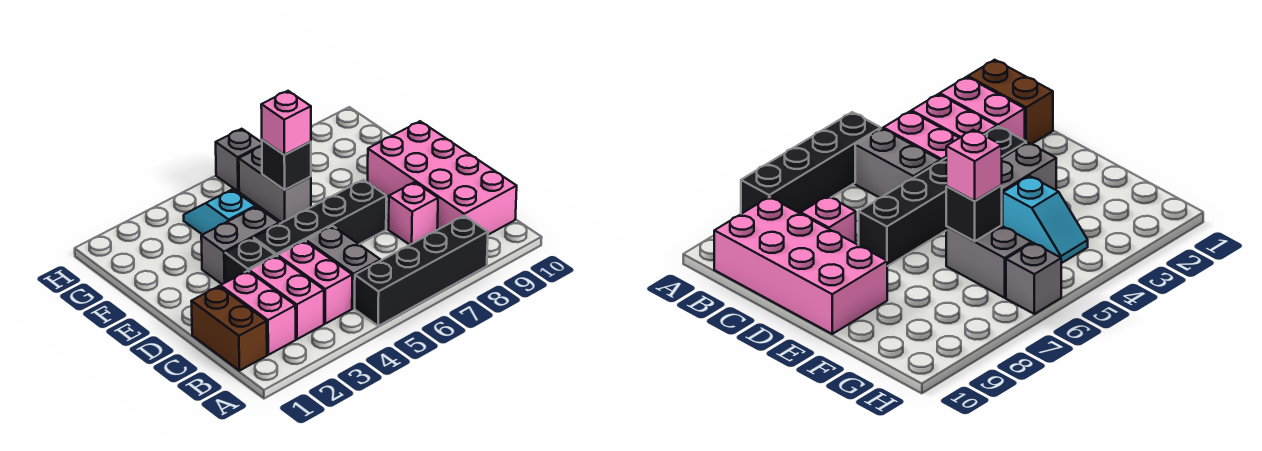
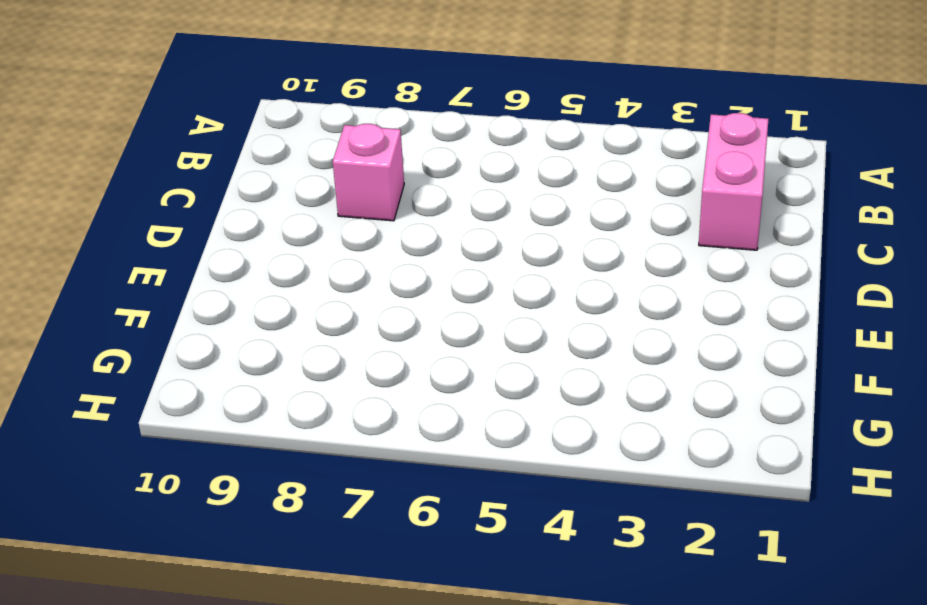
none -> black 1x4 brick [355,216,488,326]
none -> brown 1x2 brick [191,286,267,371]
none -> pink 1x2 brick [249,256,324,339]

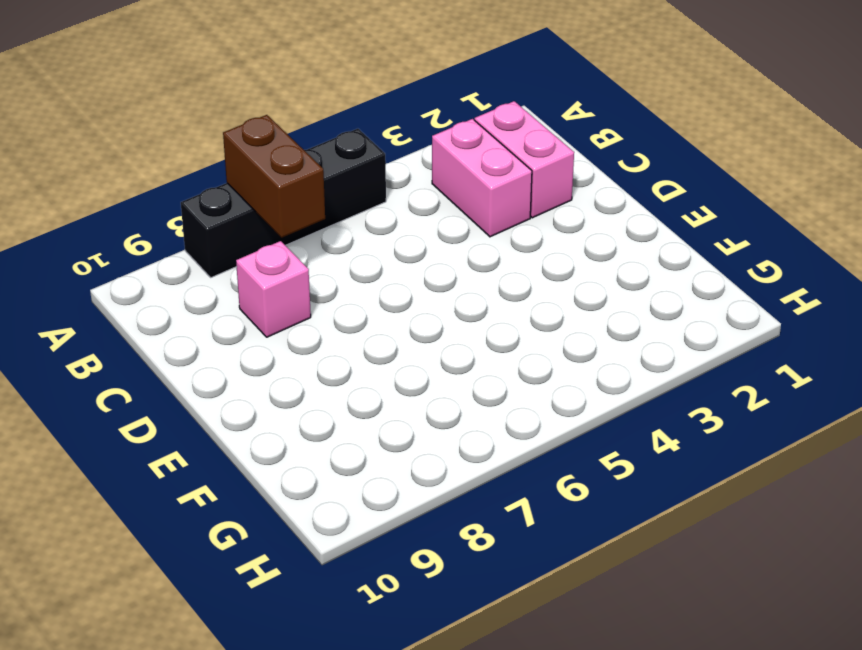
brown 1x2 brick [223,115,325,238] -> brown 1x2 brick moved to [191,286,267,371]
none -> pink 1x2 brick [278,241,352,324]
none -> grey 1x2 brick [306,226,380,308]
none -> pink 2x4 brick [368,121,517,235]

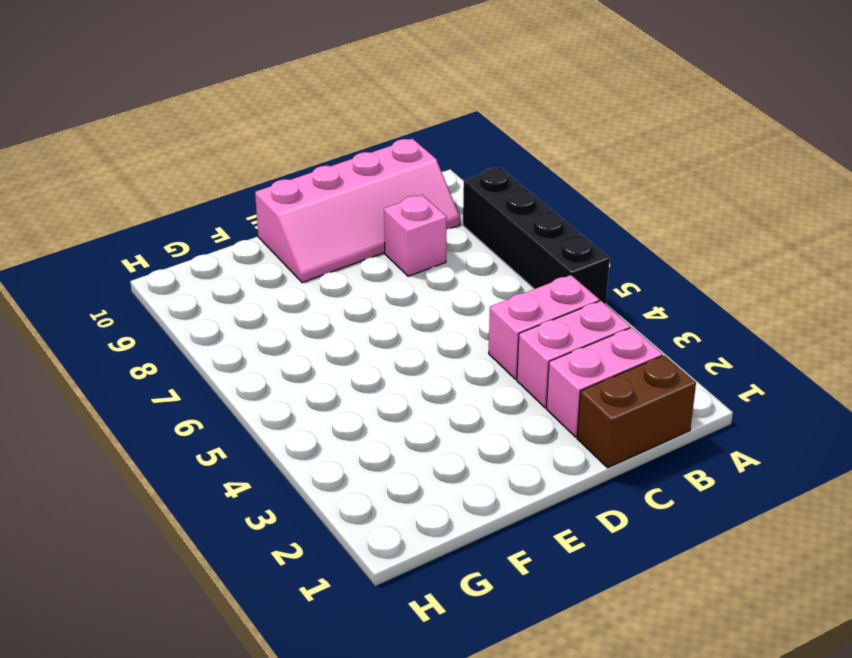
pink 2x4 slope [255,139,460,283] -> pink 2x4 brick [368,121,517,235]
none -> grey 1x2 brick [306,226,380,308]
none -> black 1x1 brick [225,238,275,282]
none -> black 1x4 brick [254,180,386,256]

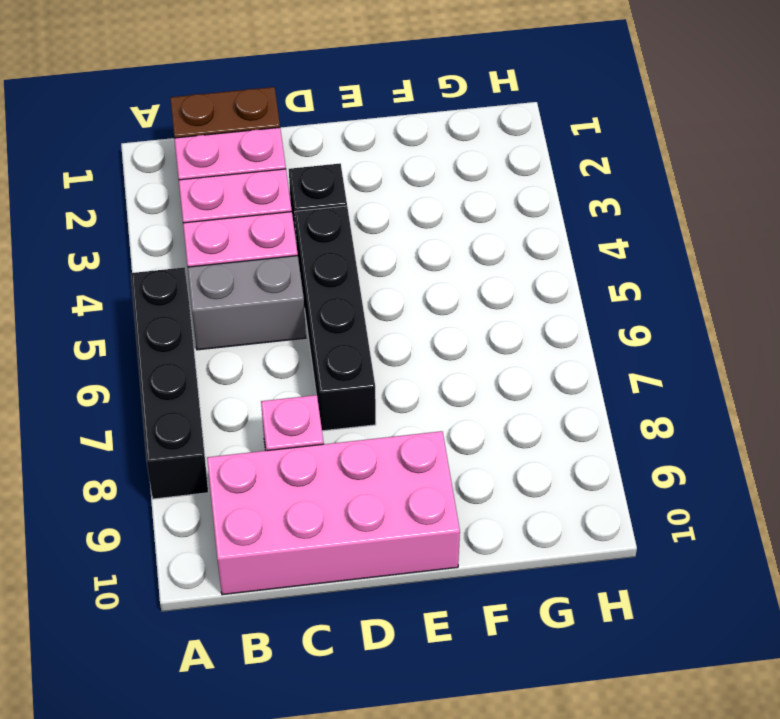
none -> grey 1x2 brick [201,207,279,284]
none -> cyan 1x2 slope [184,189,255,235]
none -> grey 1x2 brick [239,147,311,222]

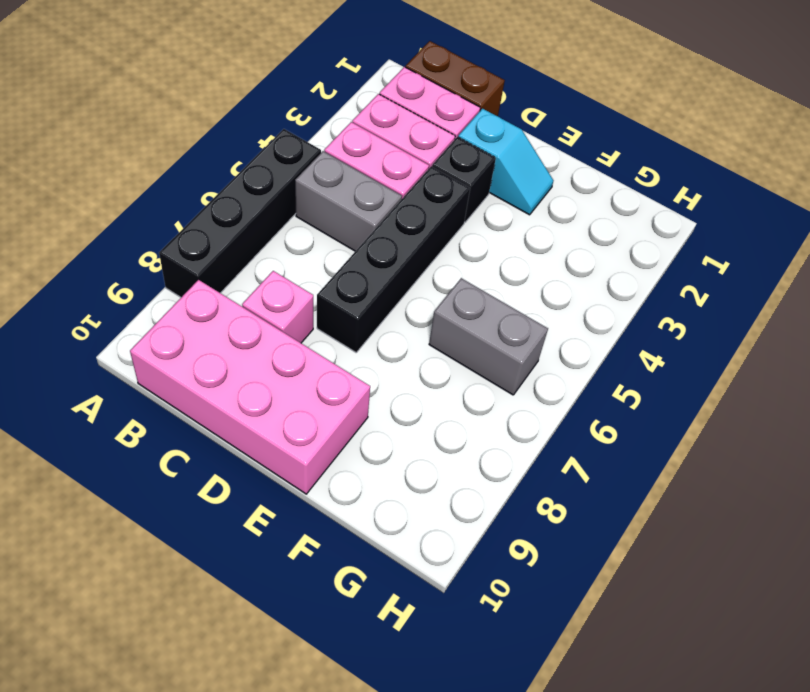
cyan 1x2 slope [458,109,554,215] -> cyan 1x2 slope moved to [184,189,255,235]
none -> grey 1x2 brick [201,207,279,284]
none -> grey 1x1 brick [216,129,262,191]
none -> black 1x1 brick [262,140,311,190]

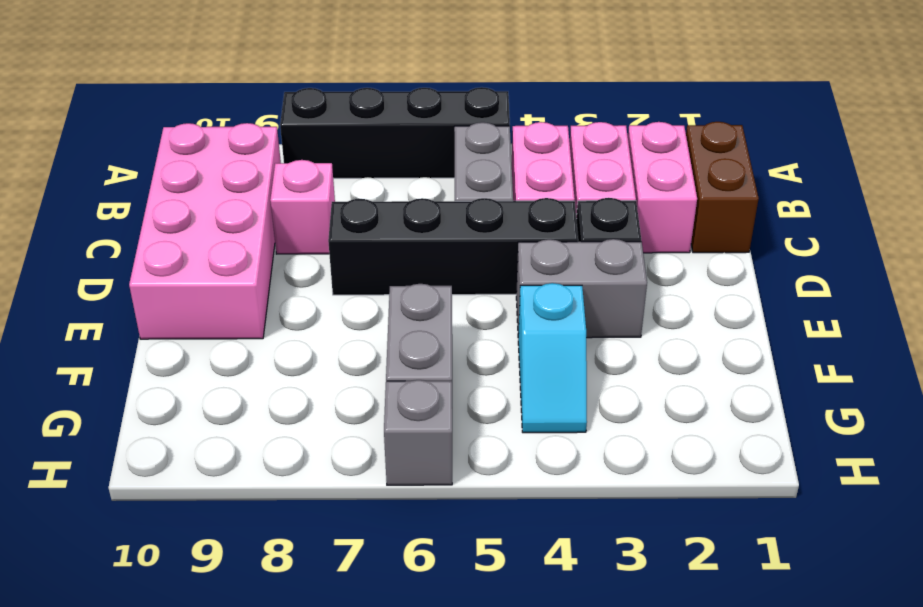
none -> black 1x1 brick [262,140,311,190]
none -> pink 1x1 brick [261,91,311,155]

